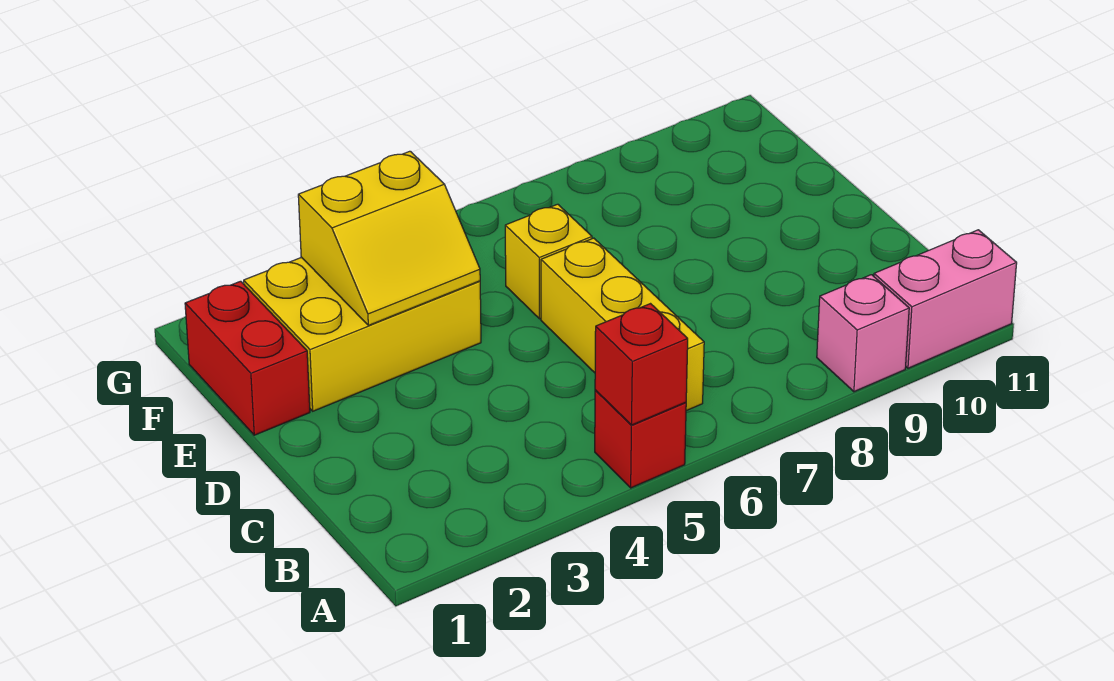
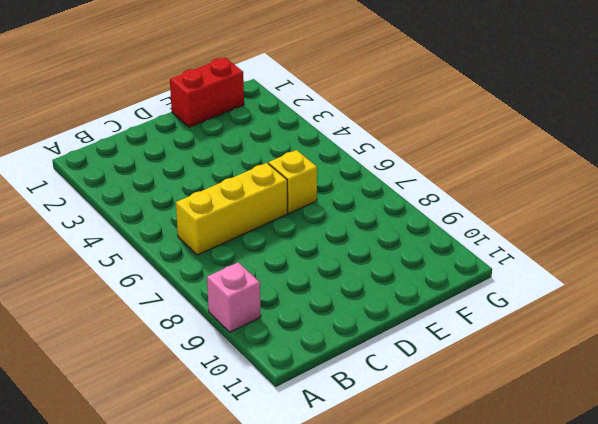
none -> red 1x1 brick [595,390,686,488]
none -> pink 1x2 brick [874,230,1017,368]

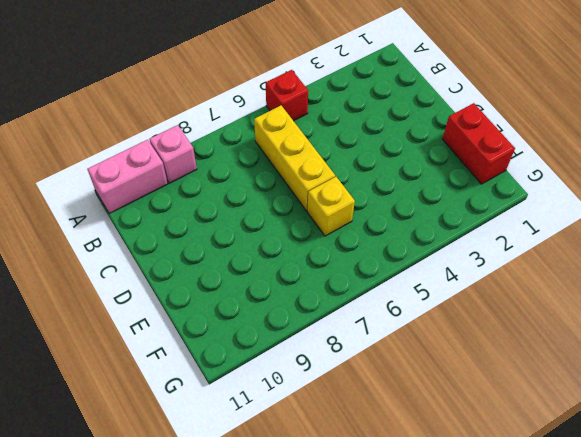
none -> yellow 2x3 brick [244,257,481,411]
none -> red 1x1 brick [595,304,688,425]

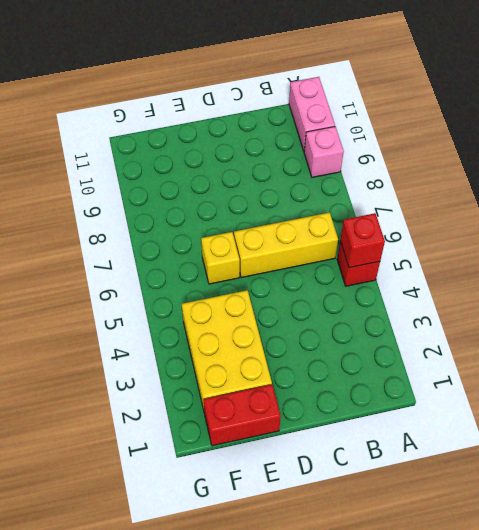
none -> yellow 2x2 slope [298,151,480,325]

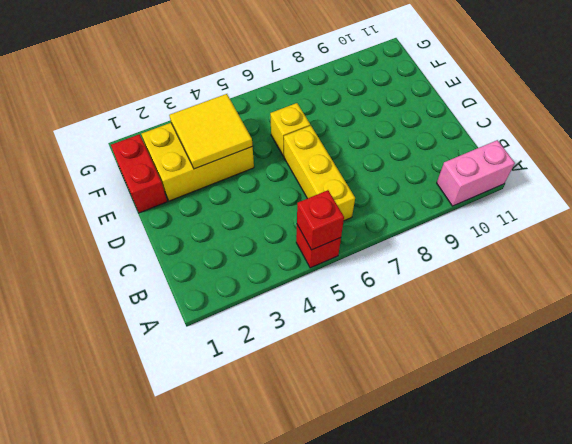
yellow 2x2 tile [169,94,252,169] -> yellow 2x2 slope [298,151,480,325]
none -> pink 1x1 brick [817,275,909,392]

